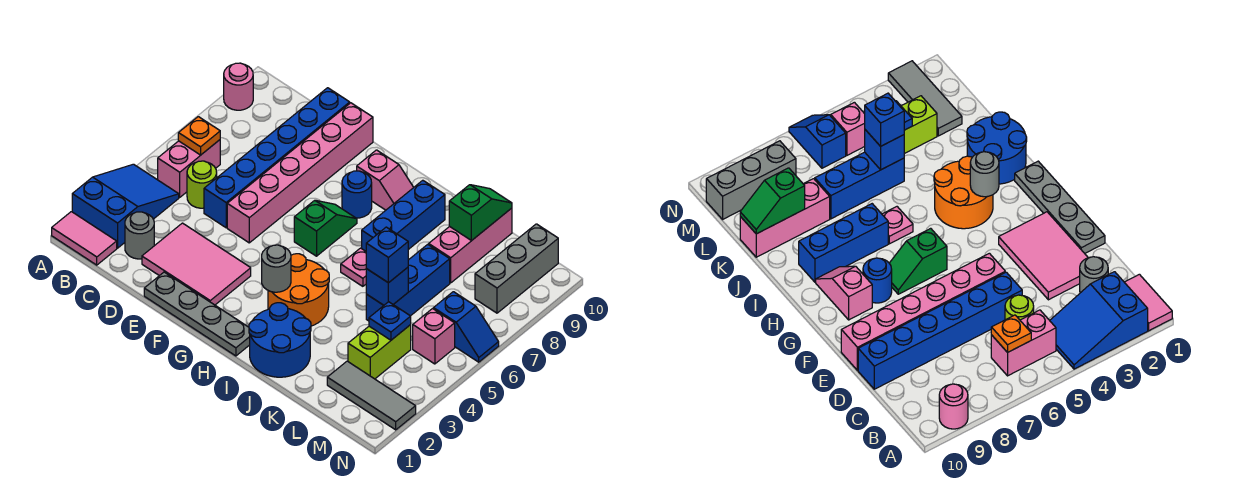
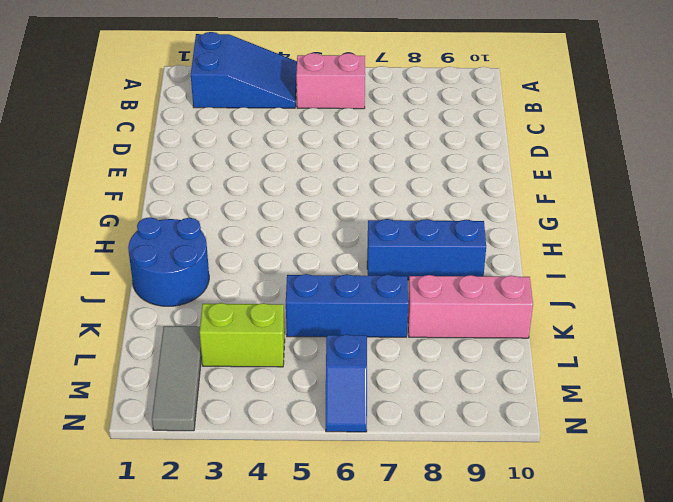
none -> pink 1x2 tile [52,212,117,265]
none -> pink 1x1 round brick [224,63,253,110]
none -> grey 1x1 round brick [125,212,154,259]
none -> lime 1x1 round brick [187,161,217,208]

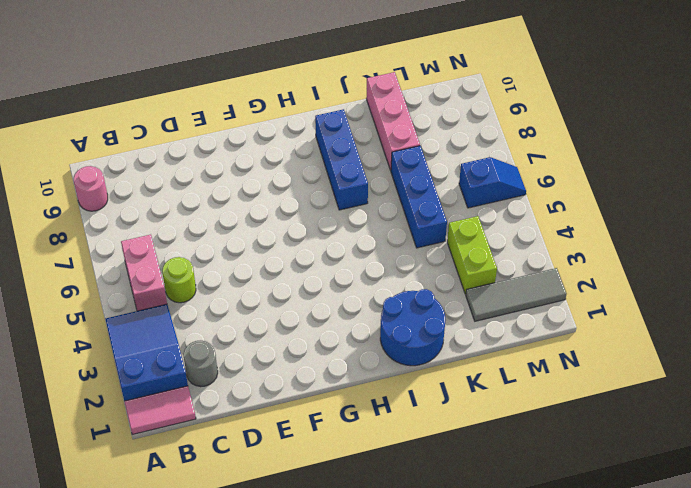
none -> pink 2x3 tile [142,223,251,305]
none -> blue 1x6 brick [204,88,350,228]
none -> grey 1x4 plate [144,272,250,356]
none -> pink 1x6 brick [227,103,373,243]

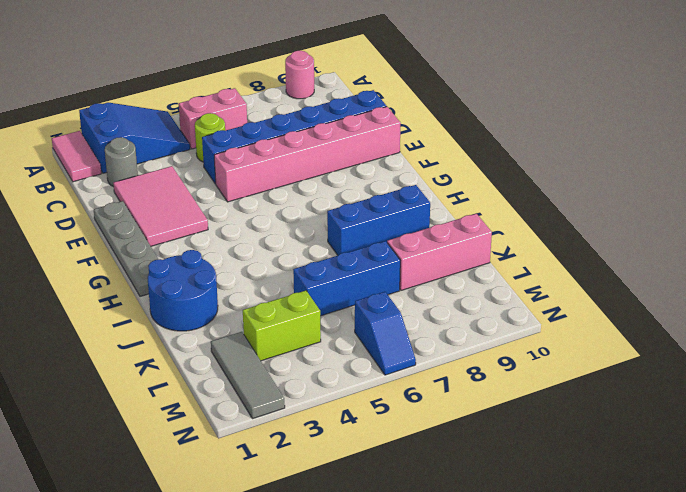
none -> green 1x2 slope [294,200,357,256]
none -> blue 1x1 round brick [342,171,372,218]
none -> pink 1x2 slope [357,150,414,210]
none -> orange 2x2 round brick [268,254,329,326]

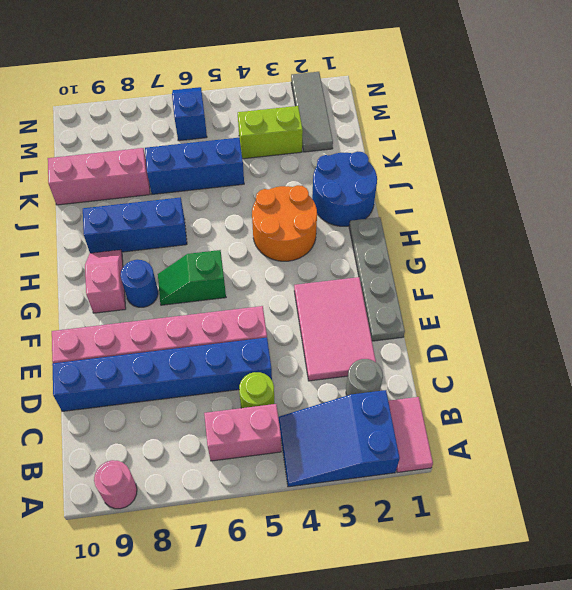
none -> pink 1x1 plate [341,248,367,286]
none -> pink 1x1 brick [413,309,455,364]
none -> grey 1x3 brick [475,224,558,313]
none -> orange 1x1 plate [178,117,220,155]

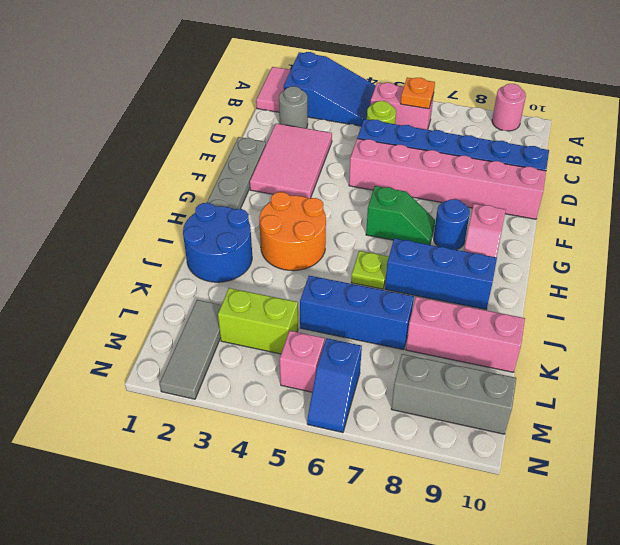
lime 1x1 plate [351,251,389,289] -> pink 1x1 plate [341,248,367,286]
none -> grey 1x1 round brick [262,245,291,292]
none -> blue 1x1 brick [366,267,408,305]
none -> green 1x2 slope [449,185,512,240]
none -> blue 1x1 plate [369,302,411,340]

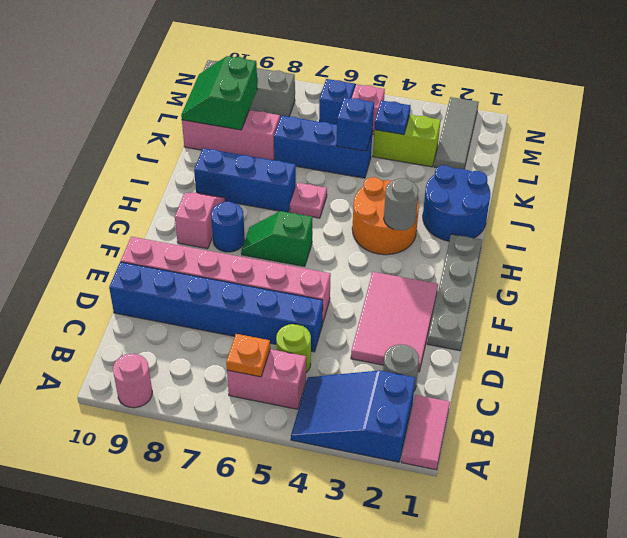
green 2x2 slope [181,56,257,130] -> green 1x2 slope [449,185,512,240]
none -> blue 1x1 brick [366,227,408,283]

